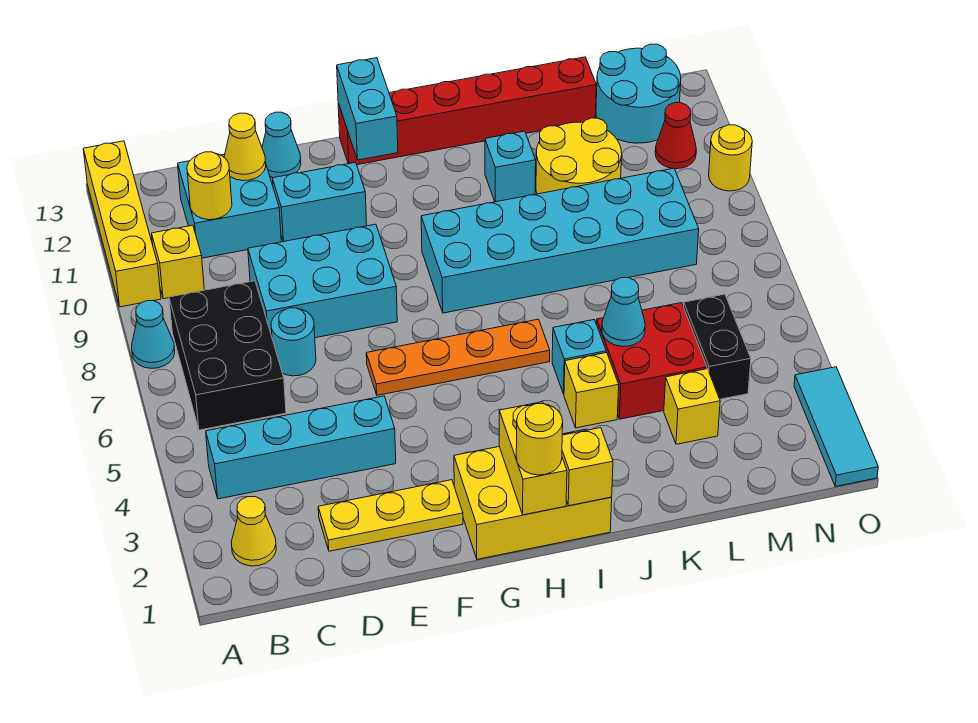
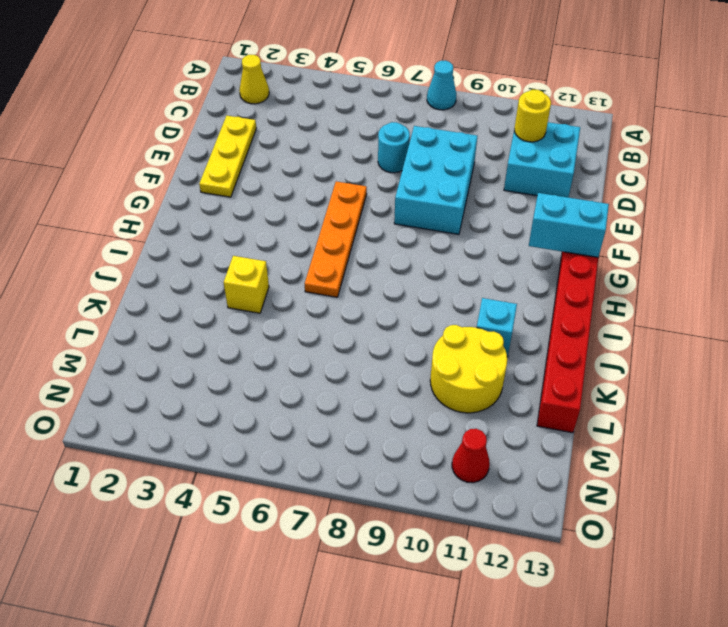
none -> yellow 1x4 brick [83,141,161,307]
none -> cyan 1x4 brick [206,396,396,499]
none -> black 2x3 brick [169,281,286,430]
none -> yellow 1x1 brick [152,225,204,299]

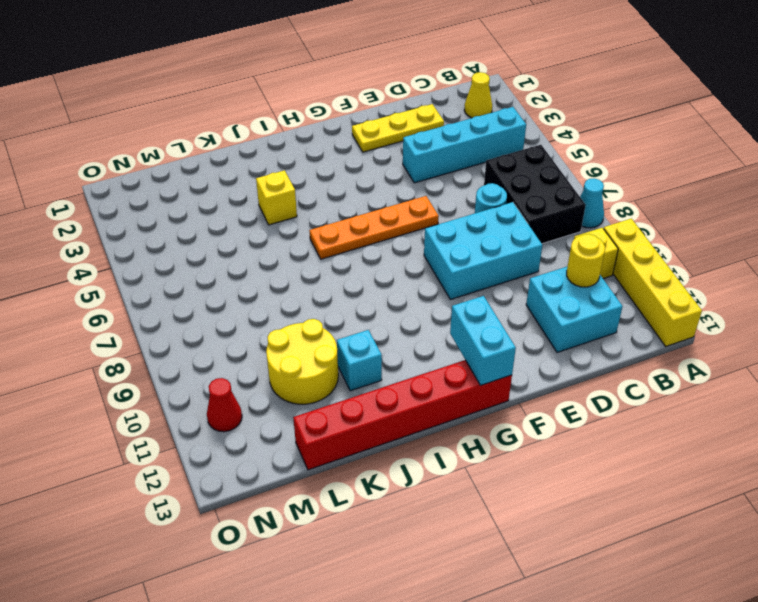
none -> cyan 1x2 brick [272,162,367,242]
none -> cyan 1x1 cone [262,112,301,178]
none -> yellow 2x3 brick [454,429,612,559]
none -> cyan 2x6 brick [421,168,699,313]

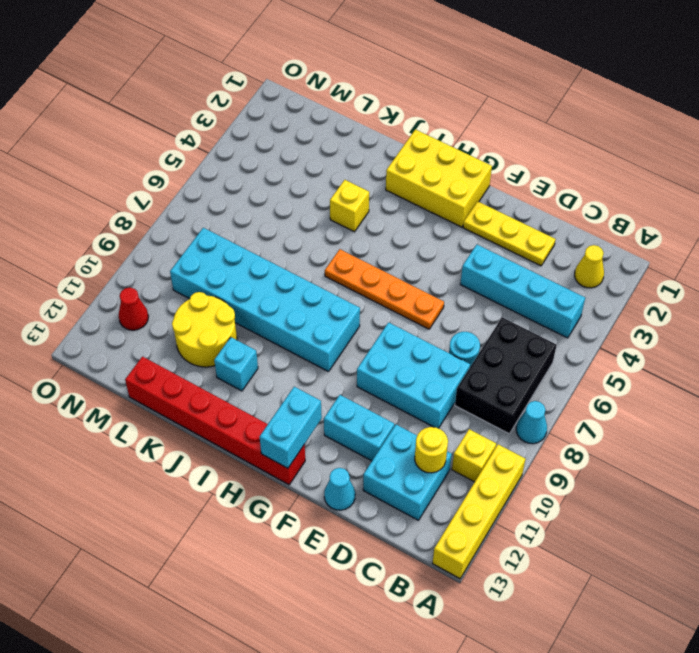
none -> cyan 1x1 brick [552,320,606,394]
none -> red 2x2 brick [597,303,707,419]
none -> yellow 1x1 brick [664,369,720,444]
none -> black 1x2 brick [684,294,751,399]

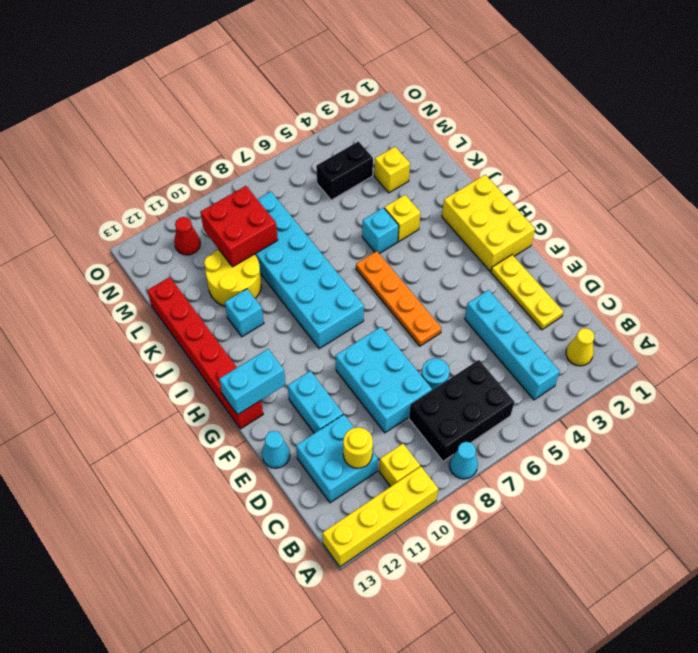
red 2x2 brick [200,186,278,267] -> red 2x2 brick moved to [597,303,707,419]
none -> cyan 2x2 round brick [596,44,681,143]
none -> cyan 1x3 tile [794,367,878,487]
none -> yellow 1x1 round brick [709,125,752,191]
none -> yellow 1x1 cone [224,113,266,181]

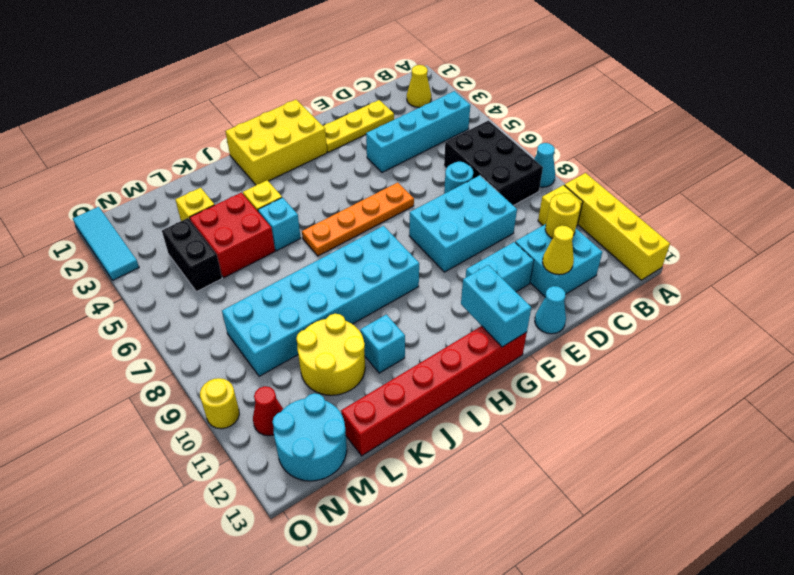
none -> yellow 1x2 brick [499,402,567,515]
none -> yellow 1x1 brick [562,428,613,506]
none -> cyan 1x1 cone [602,278,645,347]
none -> yellow 1x1 round brick [516,404,563,475]

